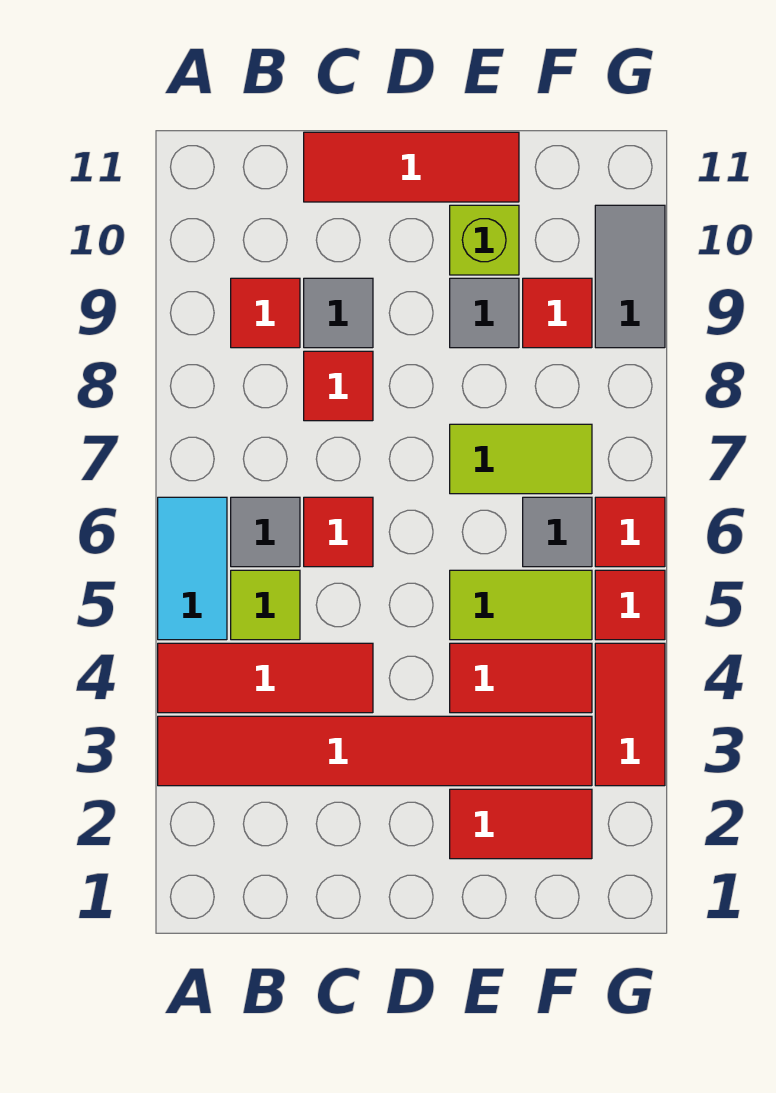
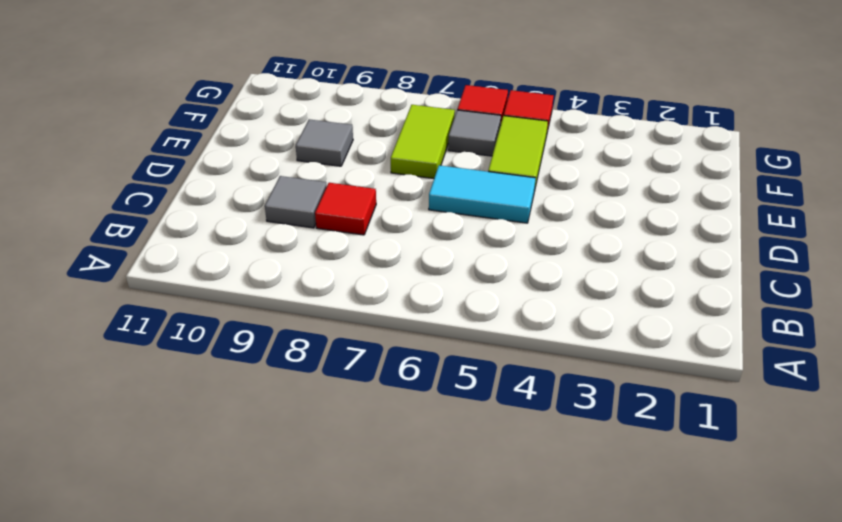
cyan 1x2 tile [429,165,536,223] -> cyan 1x2 tile moved to [158,497,227,640]
none -> red 1x6 tile [158,716,592,786]
none -> red 1x3 tile [158,643,373,713]
none -> lime 1x1 tile [231,570,300,640]

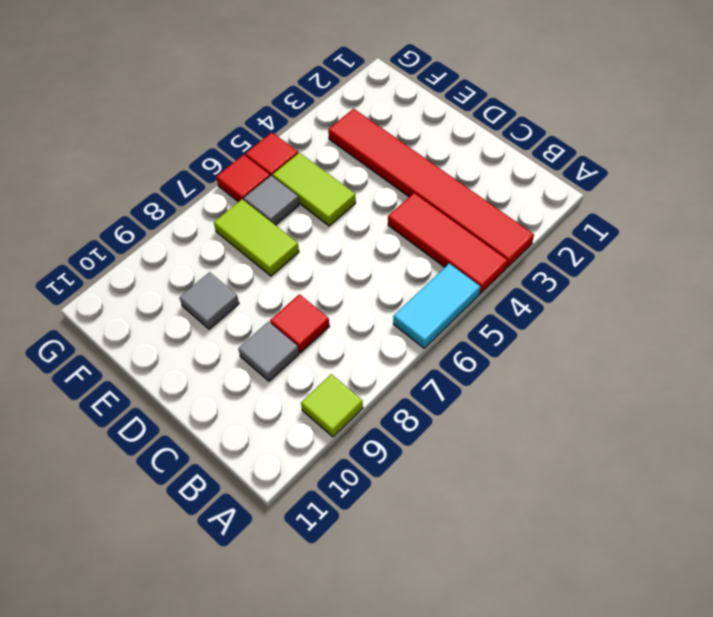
lime 1x1 tile [301,374,363,437] -> lime 1x1 tile moved to [231,570,300,640]
none -> grey 1x1 tile [231,497,300,567]
none -> red 1x1 tile [231,278,300,348]
none -> red 1x1 tile [304,497,373,567]

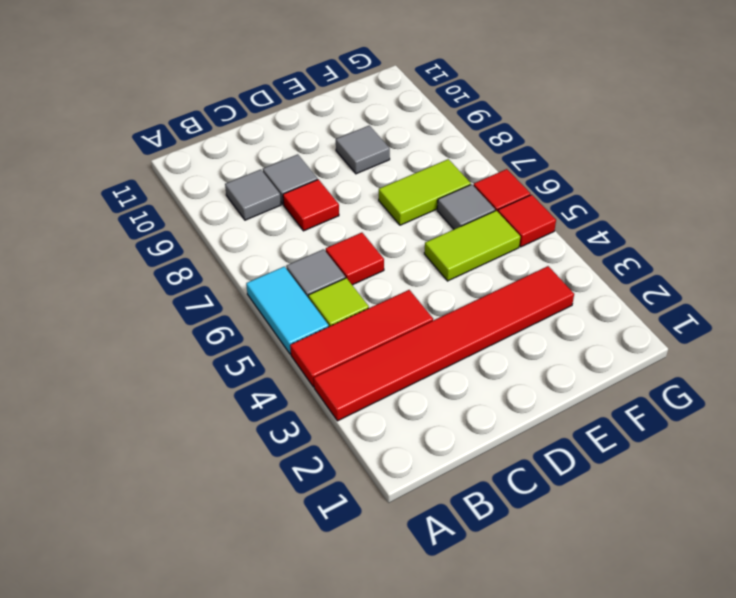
grey 1x1 tile [225,169,281,220] -> red 1x1 tile [231,278,300,348]
none -> red 1x3 tile [304,132,519,202]
none -> red 1x2 tile [450,789,592,859]
none -> red 1x2 tile [450,643,592,713]

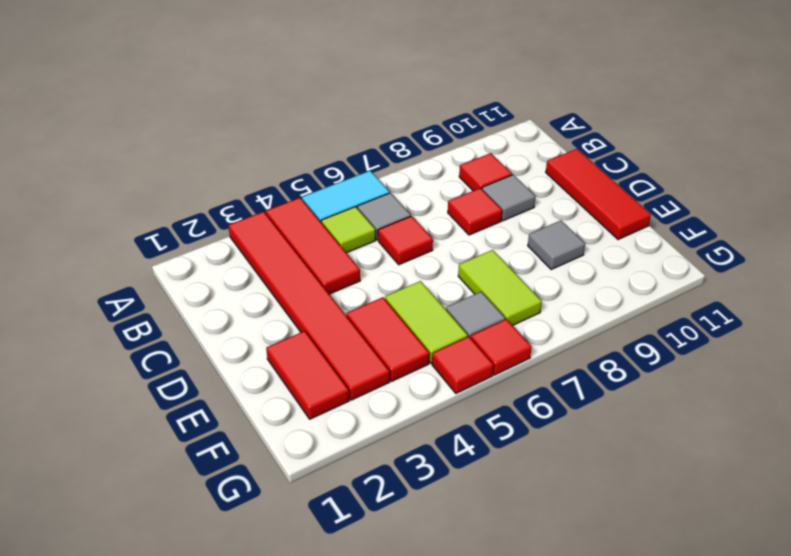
none -> lime 1x1 brick [450,205,519,275]
none -> red 1x1 tile [523,278,592,348]
none -> red 1x2 tile [595,643,665,786]

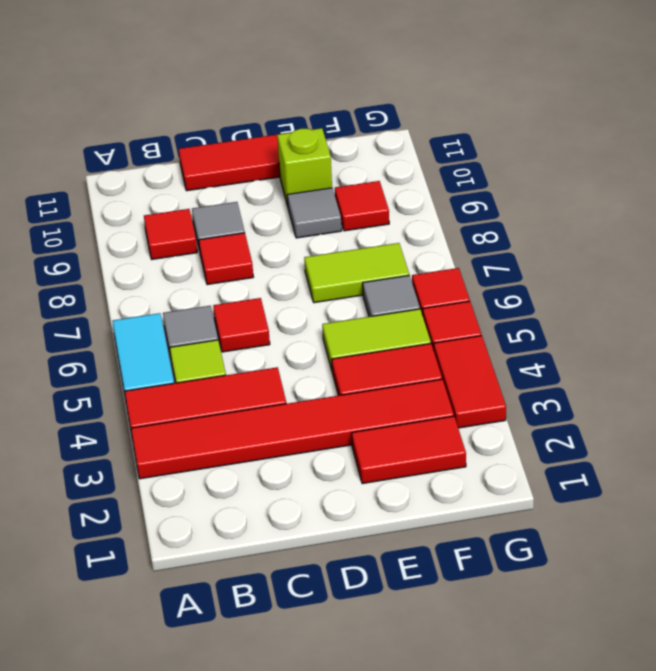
none -> grey 1x2 tile [595,205,665,348]

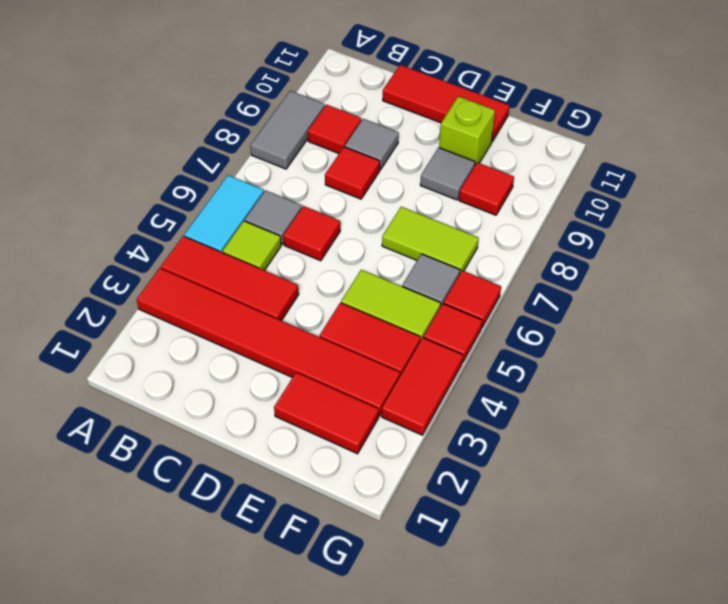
grey 1x2 tile [250,91,325,169] -> grey 1x2 tile moved to [595,205,665,348]

